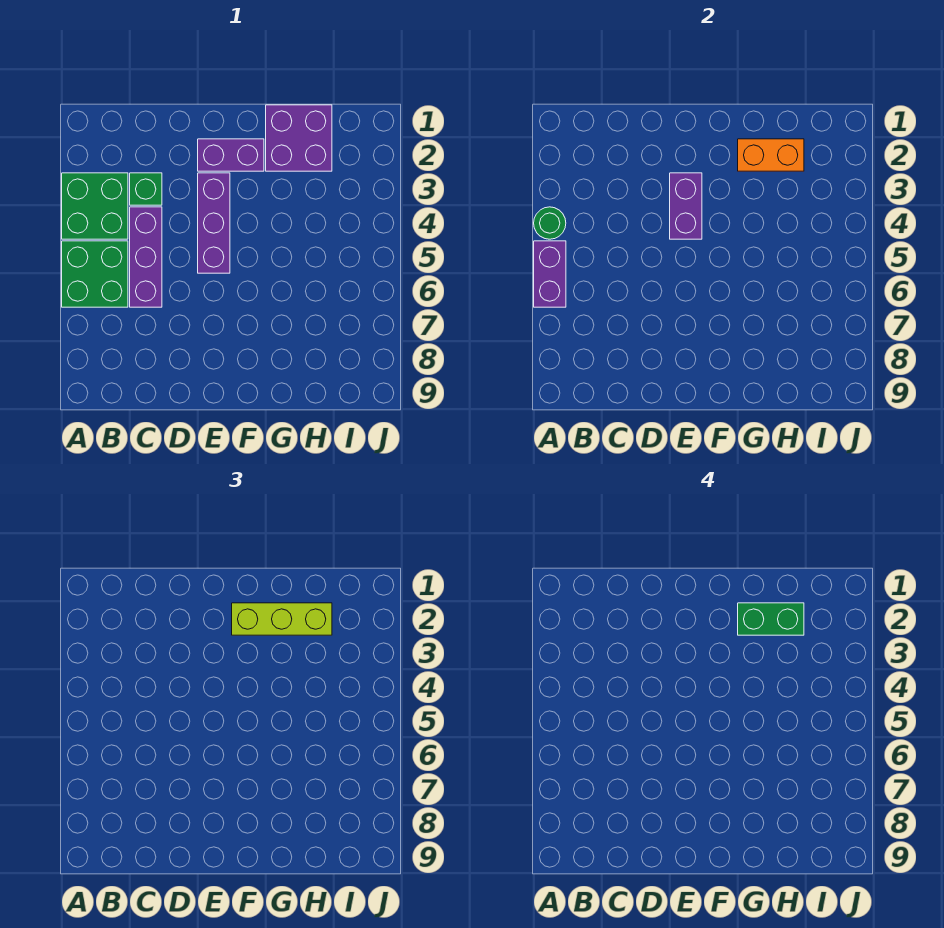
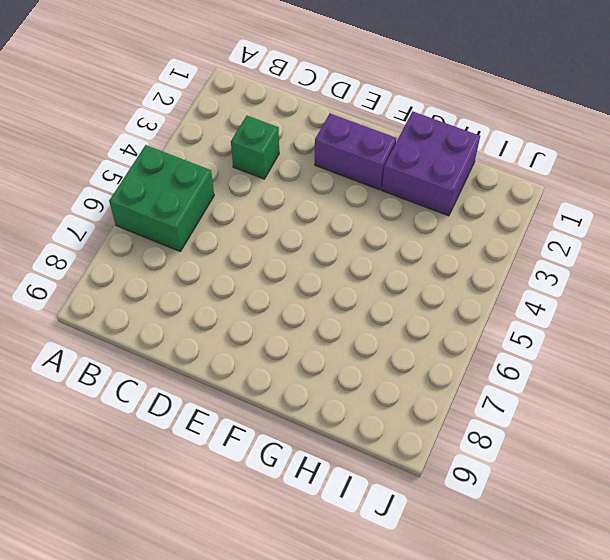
none -> green 2x2 brick [62,173,128,239]
none -> purple 1x3 brick [130,207,162,307]
none -> purple 1x3 brick [198,173,230,273]

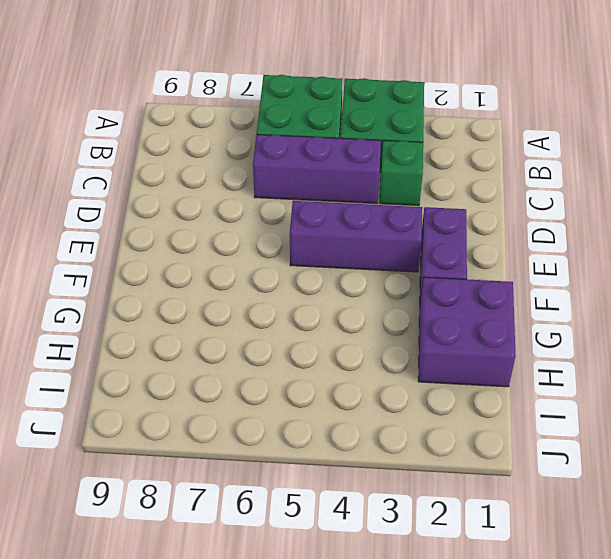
none -> green 1x1 round brick [534,207,566,239]
none -> purple 1x2 brick [534,241,566,307]
none -> purple 1x2 brick [670,173,702,239]

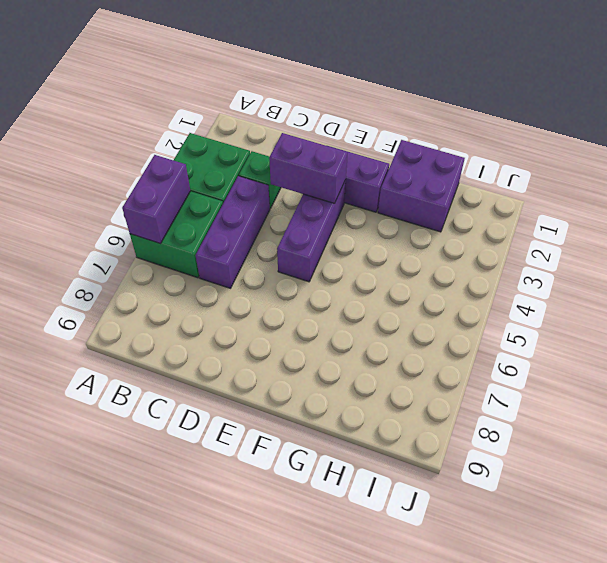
purple 1x2 brick [269,133,347,203] -> purple 1x2 brick turned to [670,173,702,239]
none -> green 1x1 round brick [534,207,566,239]
none -> orange 1x2 brick [738,139,804,171]
none -> lime 1x3 brick [232,603,332,635]

